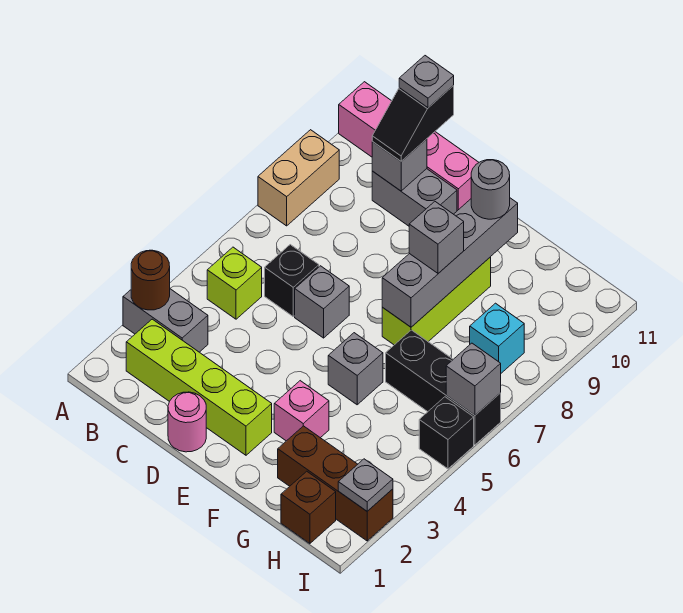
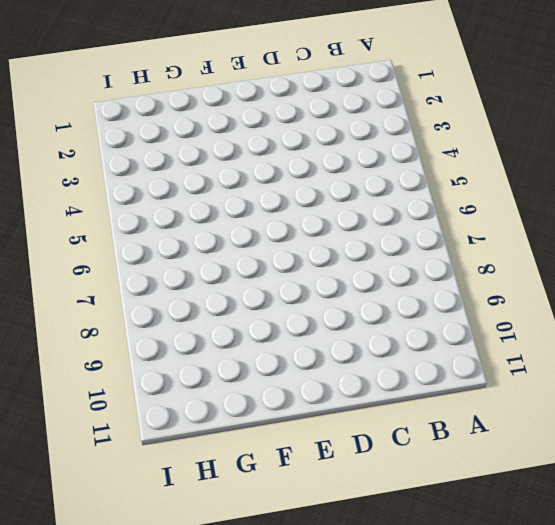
none -> grey 1x2 brick [123,289,208,352]
none -> tan 1x2 brick [258,130,339,226]
none -> pink 1x4 brick [339,82,479,211]

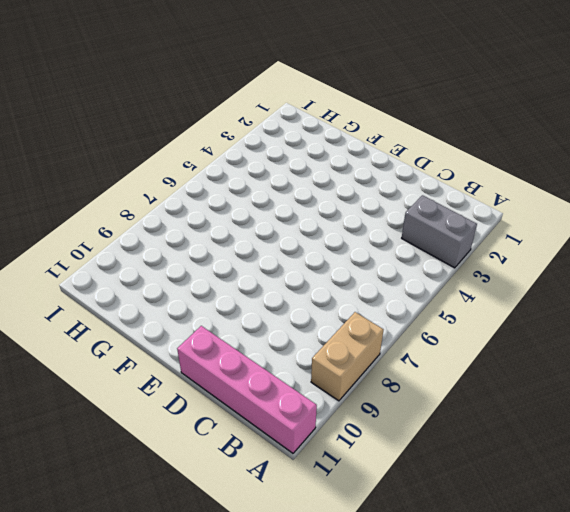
none -> lime 1x4 brick [126,319,272,455]
none -> lime 1x1 brick [207,247,262,319]
none -> black 1x1 brick [265,245,319,316]

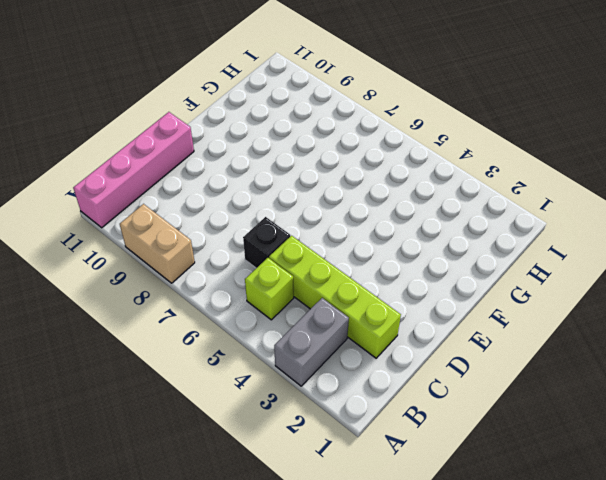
lime 1x4 brick [269,236,401,358] -> lime 1x4 brick turned to [126,319,272,455]
none -> grey 1x2 brick [372,169,457,226]
none -> pink 1x1 round brick [168,392,206,452]
none -> grey 1x1 brick [295,266,349,338]

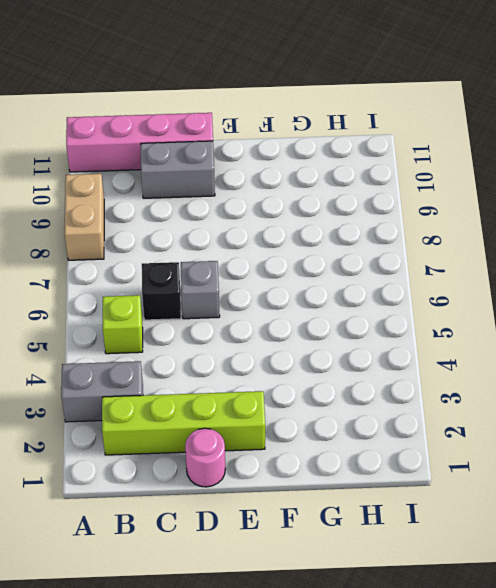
none -> pink 1x1 brick [274,381,329,441]
none -> grey 1x1 brick [328,333,383,405]
none -> lime 1x3 brick [382,257,491,345]

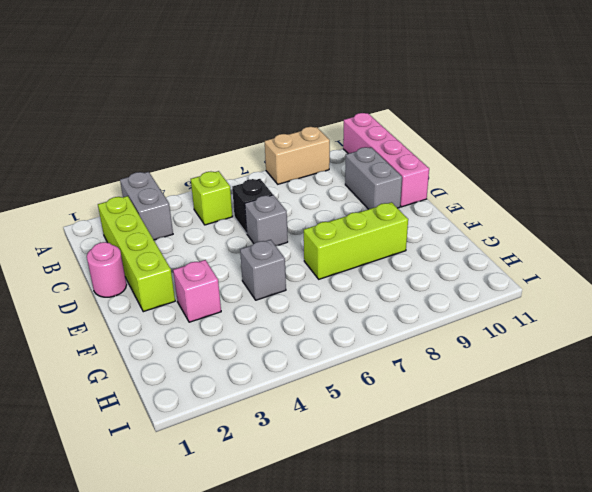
none -> brown 1x3 brick [278,426,393,541]
none -> black 1x3 brick [386,330,501,445]
none -> brown 1x1 brick [281,471,336,543]

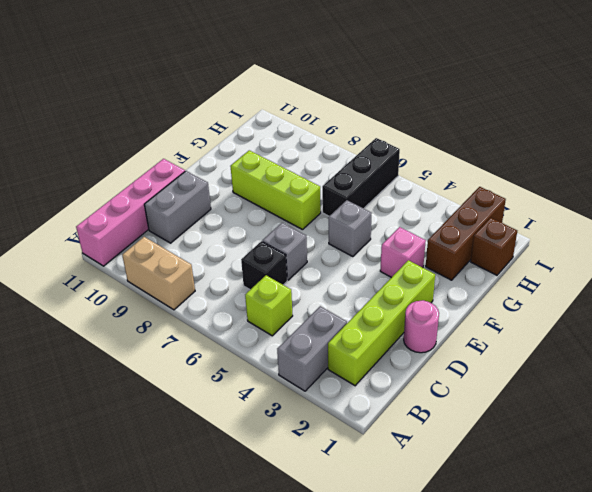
none -> cyan 1x1 brick [470,303,524,373]
none -> black 1x1 brick [419,397,474,469]
none -> brown 1x1 round brick [131,250,170,310]

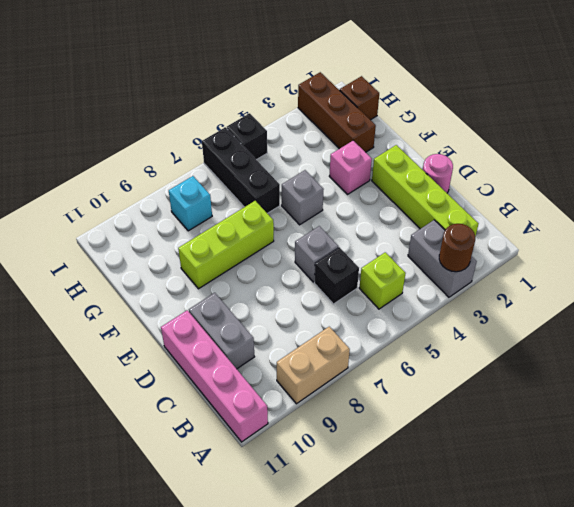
none -> grey 1x1 brick [372,139,427,191]
none -> grey 1x4 brick [382,198,518,327]
none -> grey 1x1 plate [338,459,393,511]

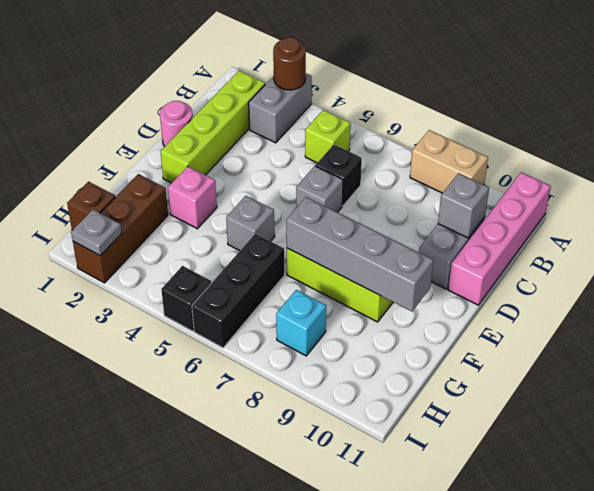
none -> grey 1x1 brick [446,343,501,415]
none -> black 1x2 slope [372,86,454,161]
none -> grey 1x1 brick [409,202,464,273]

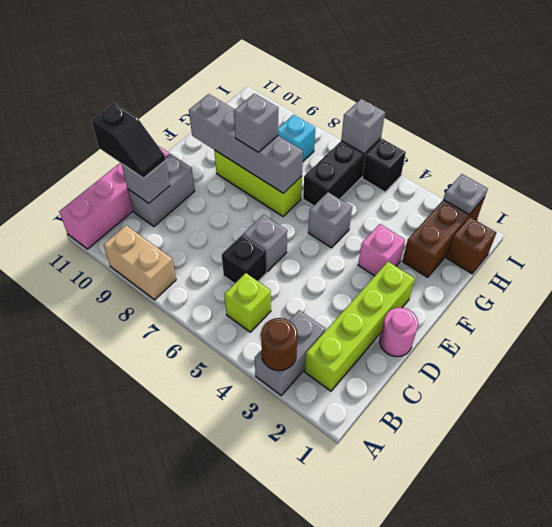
none -> grey 1x1 round brick [471,160,510,219]
none -> grey 1x1 plate [399,56,454,108]

